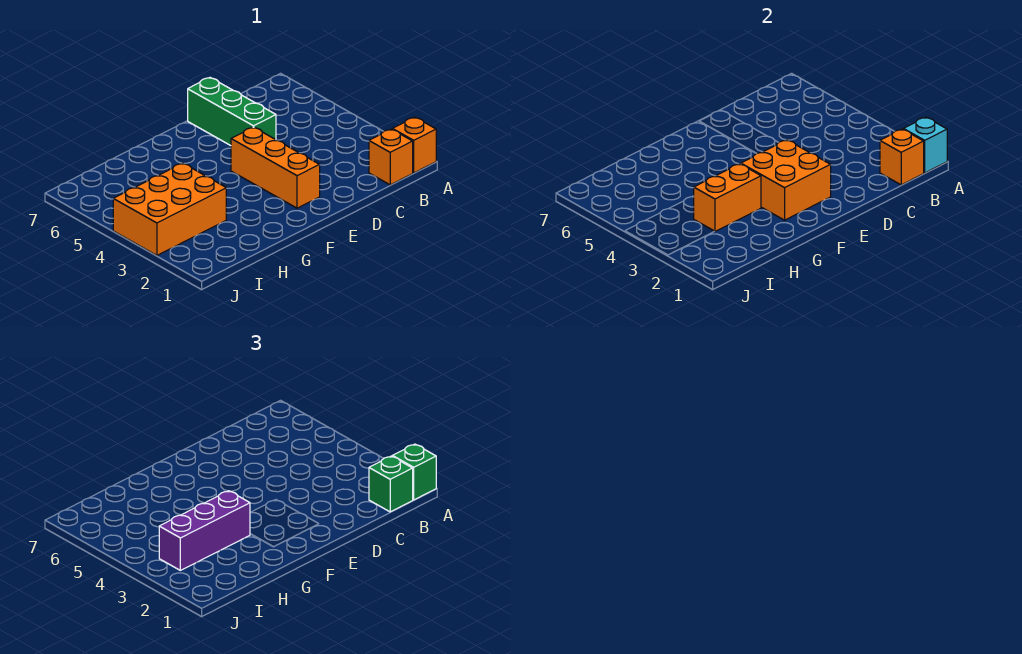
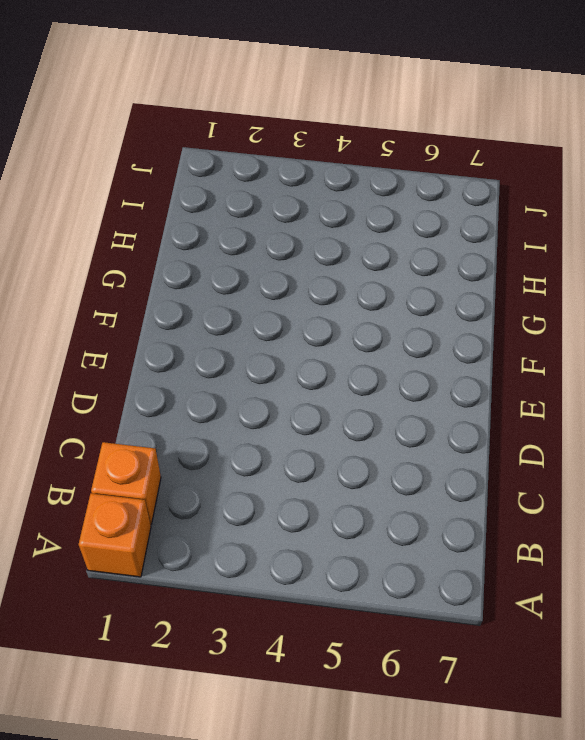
none -> green 1x3 brick [188,78,276,146]
none -> orange 1x3 brick [231,127,320,208]
none -> orange 2x3 brick [113,163,226,255]

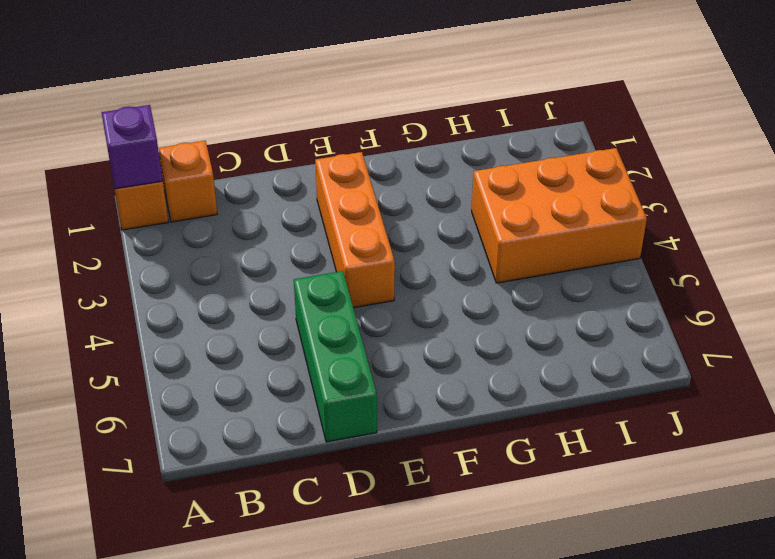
purple 1x1 brick [101,105,163,189] -> cyan 1x1 brick [903,117,947,173]
none -> orange 1x1 brick [880,129,924,185]
none -> orange 2x2 brick [741,140,831,220]
none -> orange 1x2 brick [694,164,761,231]

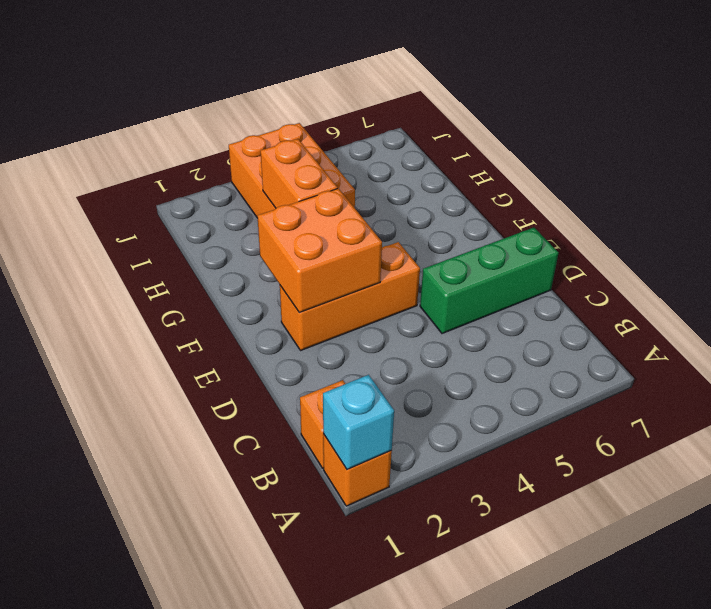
none -> orange 1x1 brick [880,129,924,185]
none -> green 1x1 brick [392,444,436,500]
none -> green 1x1 brick [369,456,413,512]

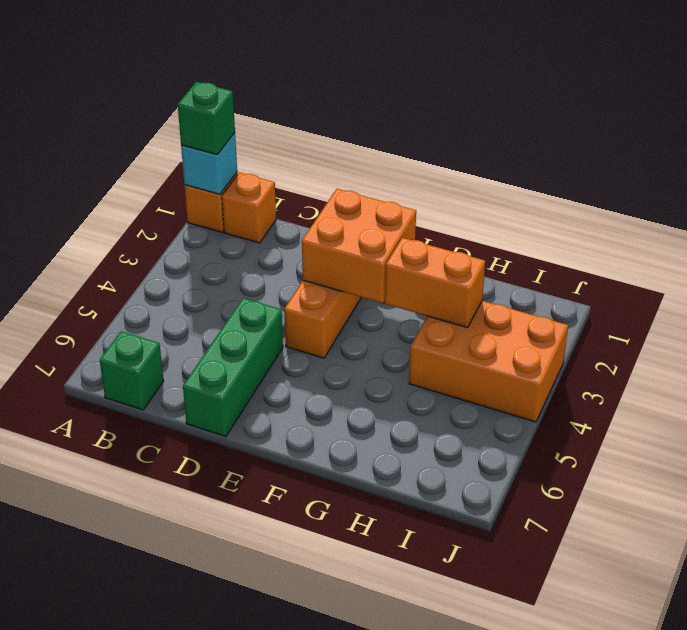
green 1x1 brick [100,331,163,410] -> green 1x1 brick moved to [369,456,413,512]
none -> orange 1x1 brick [880,129,924,185]
none -> purple 1x3 brick [159,491,250,570]

